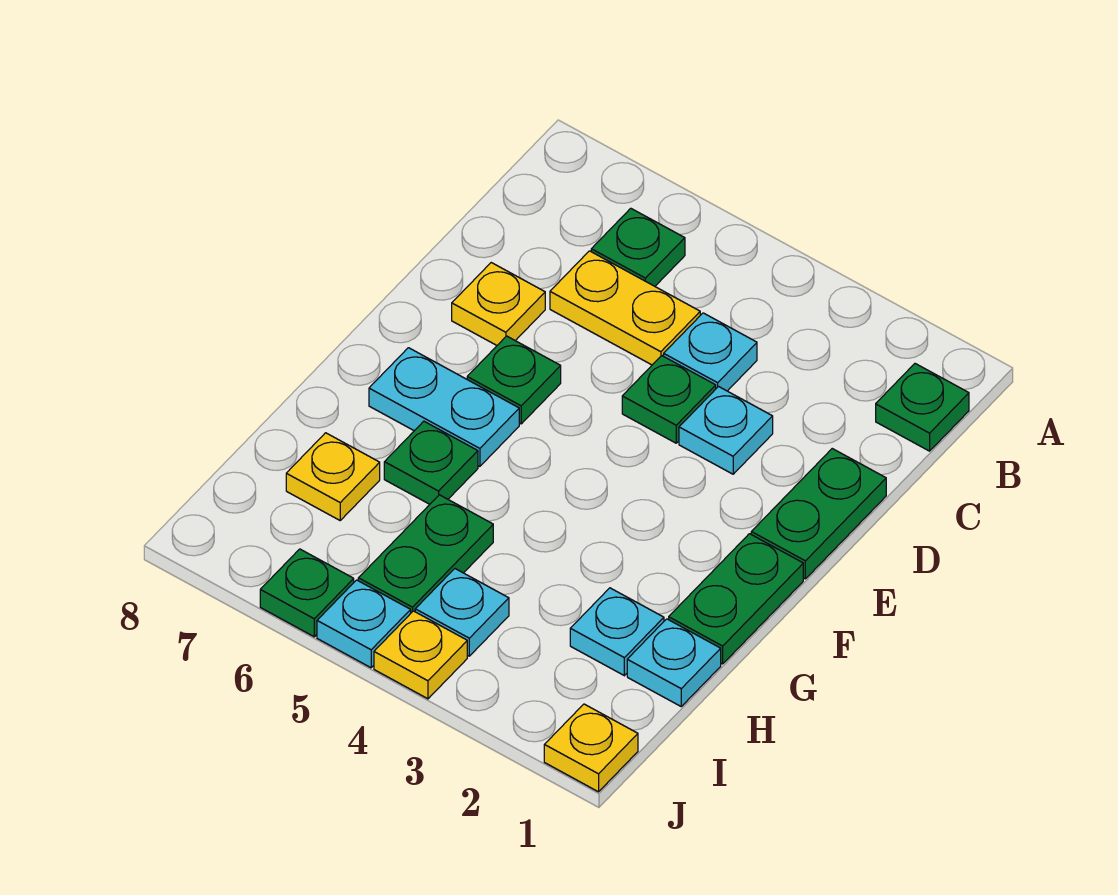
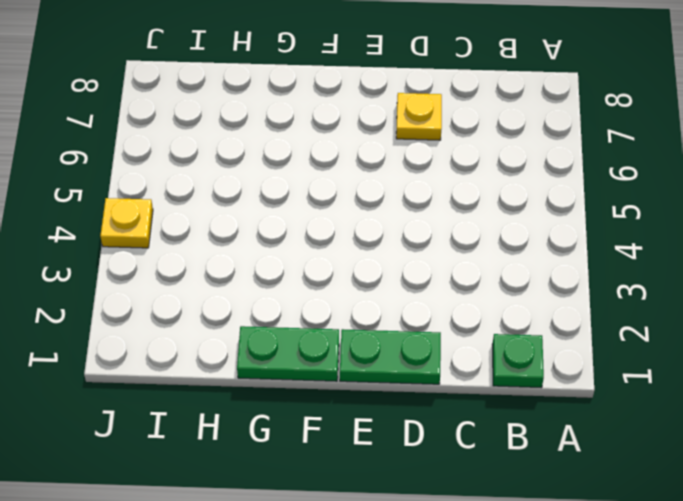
none -> green 1x1 plate [591,208,685,286]
none -> cyan 1x1 plate [664,313,757,391]
none -> yellow 1x2 plate [550,251,700,365]

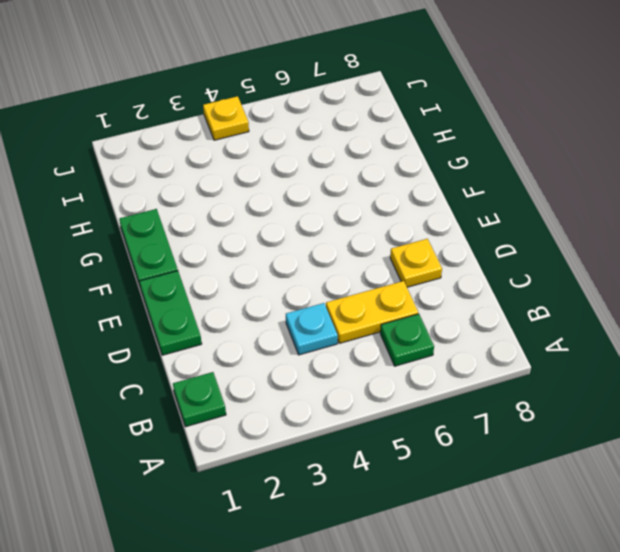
none -> cyan 1x1 plate [679,387,773,474]
none -> green 1x1 plate [622,356,716,443]
none -> green 1x1 plate [467,336,561,424]

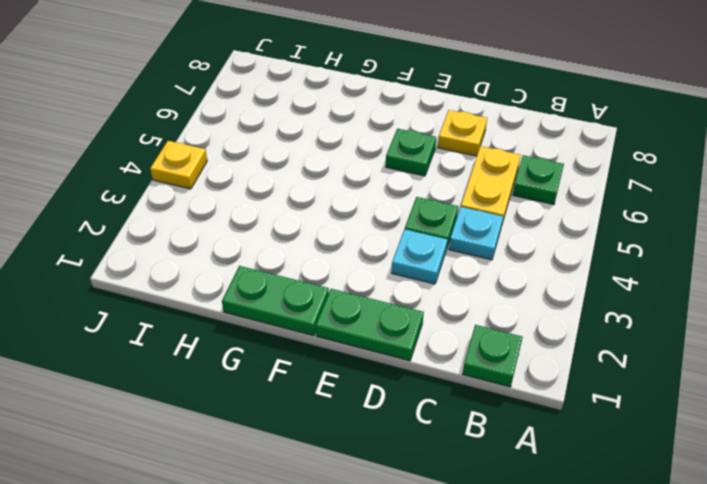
none -> cyan 1x2 plate [369,348,519,466]
none -> green 1x1 plate [384,421,478,504]
none -> cyan 1x1 plate [627,619,721,706]

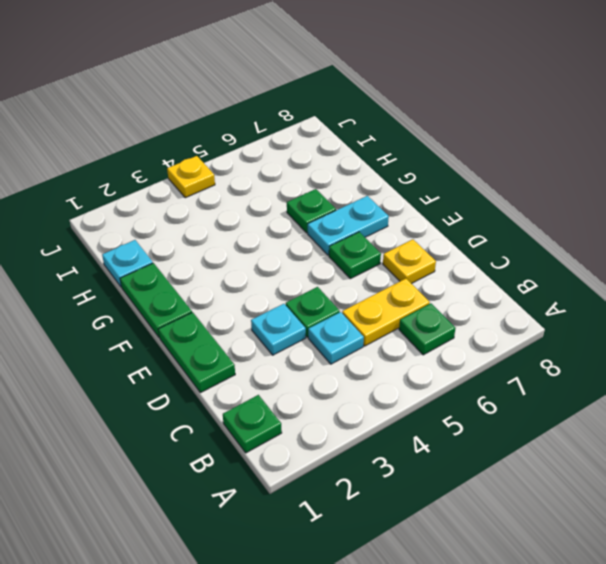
none -> cyan 1x1 plate [570,588,664,676]
none -> green 1x2 plate [358,495,493,613]
none -> yellow 1x1 plate [286,433,380,520]

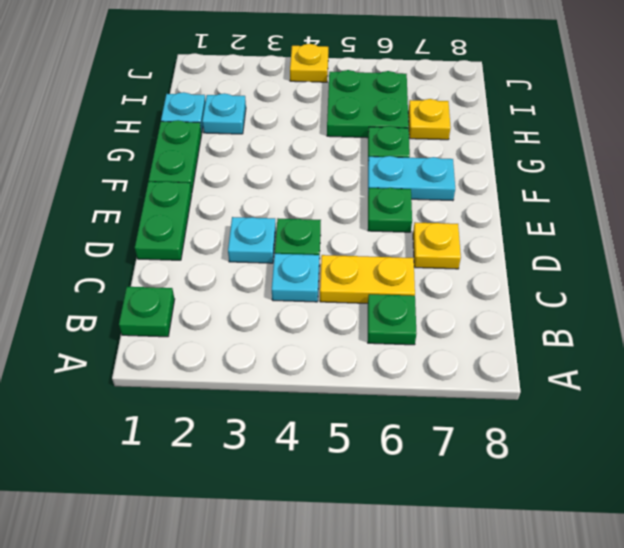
green 2x2 plate [327,70,409,138] -> green 1x2 plate [358,495,493,613]
none -> cyan 1x1 plate [415,569,509,656]
none -> yellow 1x1 plate [544,704,638,792]
none -> cyan 1x1 plate [317,580,411,668]

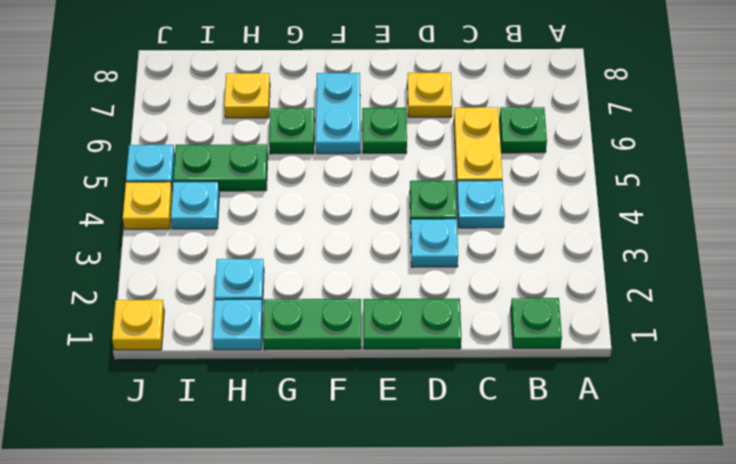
none -> green 1x1 plate [260,549,354,637]

